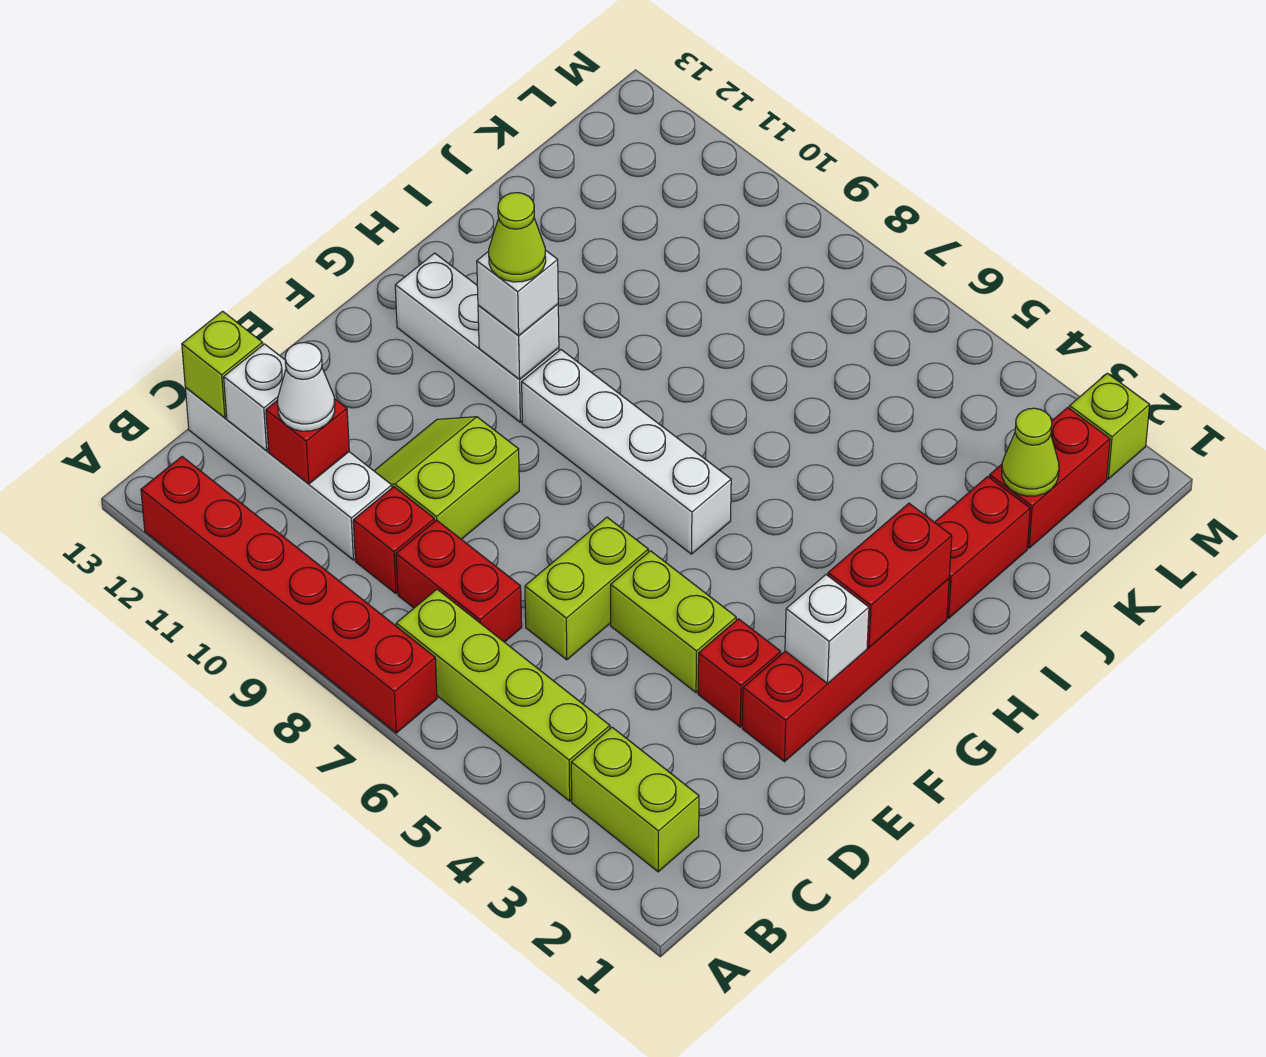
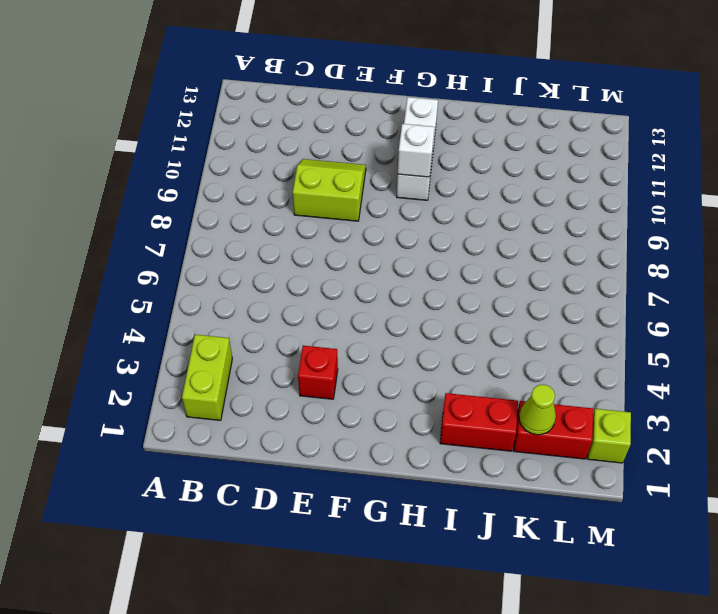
none -> red 1x6 brick [141,457,437,733]
none -> lime 1x4 brick [396,589,610,801]
none -> red 1x2 brick [396,520,522,642]

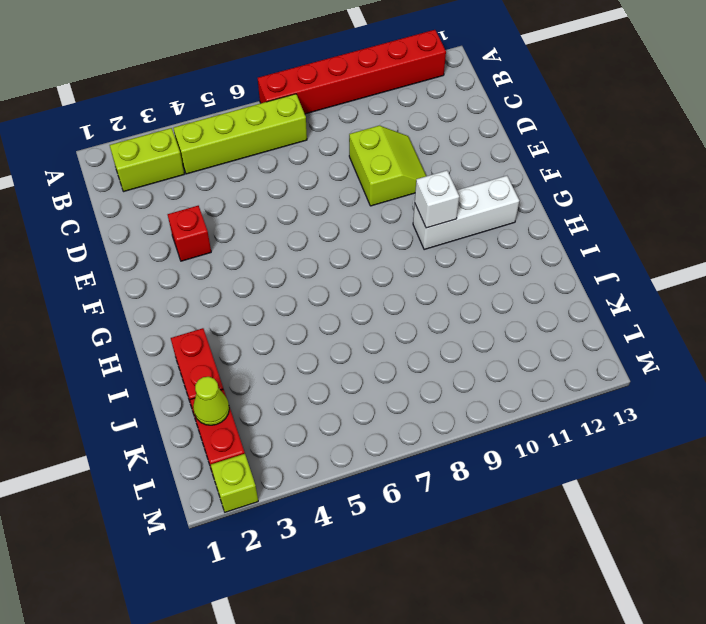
none -> red 1x2 brick [396,520,522,642]
none -> red 1x1 brick [353,487,435,594]
none -> white 1x4 brick [185,388,392,560]

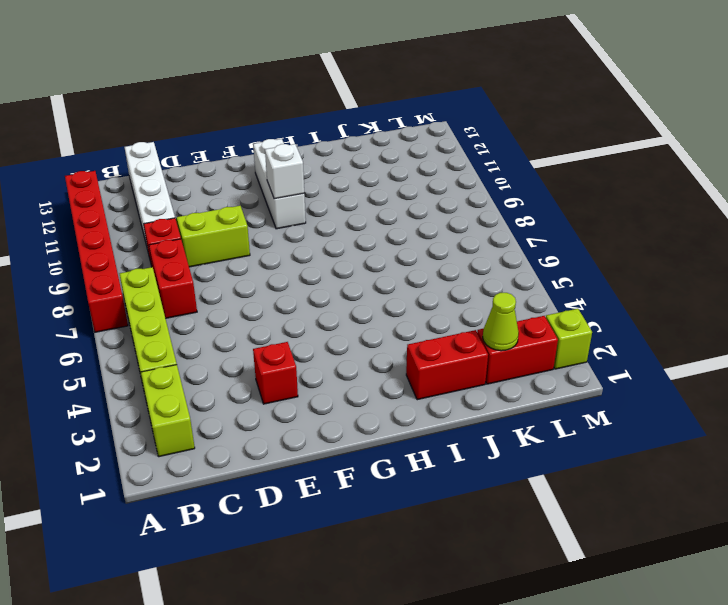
none -> lime 1x2 brick [525,517,648,660]
none -> red 1x4 brick [742,579,949,762]
none -> lime 1x2 brick [611,551,736,692]

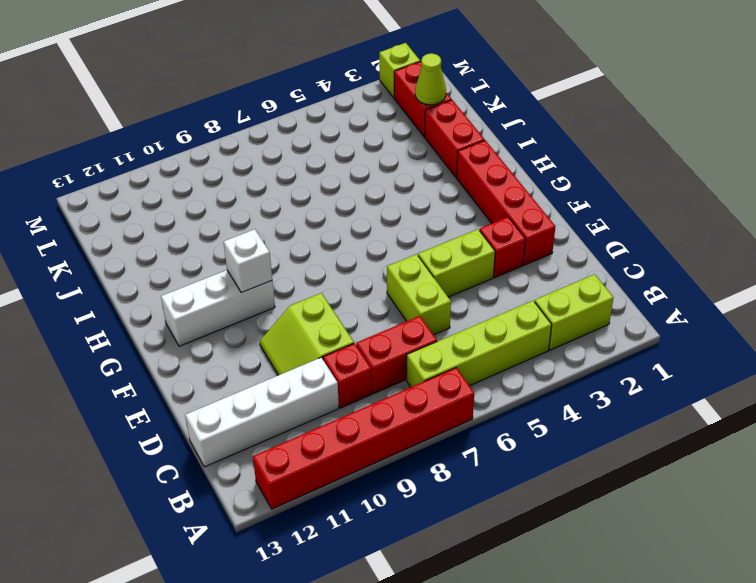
none -> white 1x4 brick [522,350,731,554]
none -> red 1x1 brick [266,399,349,484]
none -> white 1x1 brick [224,344,286,451]

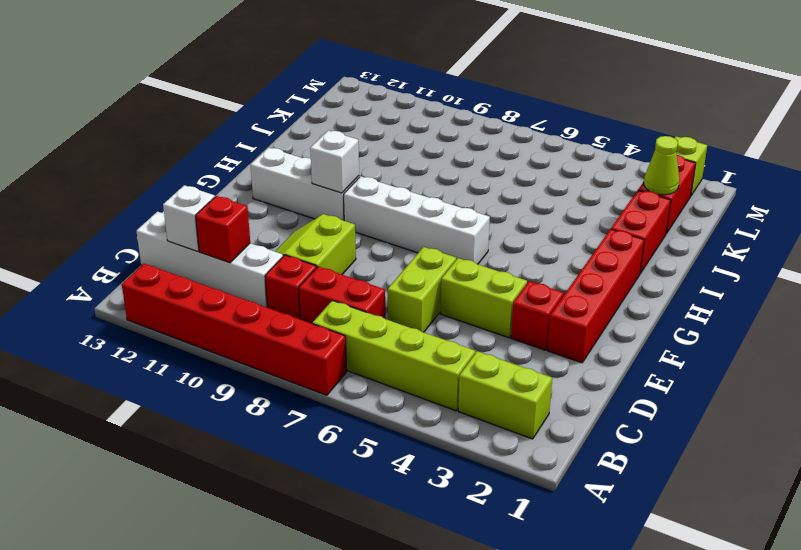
none -> lime 1x1 brick [182,311,263,418]
none -> white 1x1 brick [785,575,869,683]
none -> red 1x2 brick [828,503,952,647]

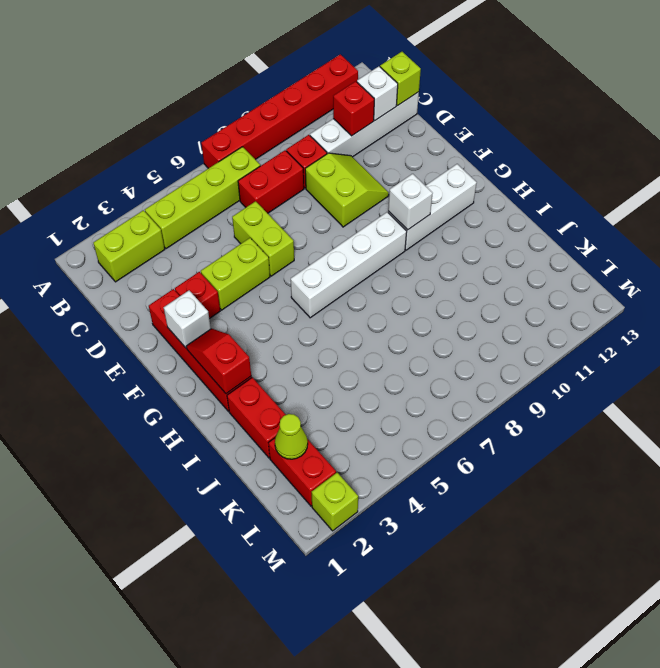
red 1x2 slope [186,329,251,394] -> red 1x2 brick [828,503,952,647]
none -> white 1x1 cone [278,343,335,431]
none -> white 1x1 brick [477,250,558,336]
none -> lime 1x1 cone [489,193,546,282]

